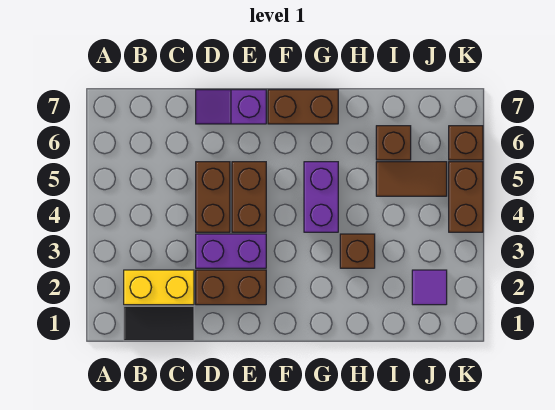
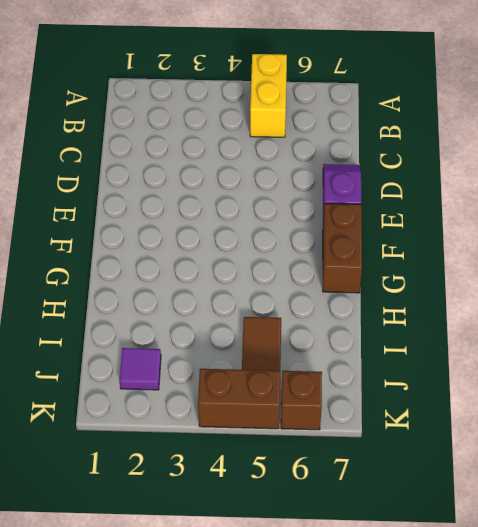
yellow 1x2 brick [250,54,287,137] -> yellow 1x2 brick moved to [124,270,194,305]
none -> black 1x2 tile [124,306,194,341]
none -> brown 1x2 brick [196,270,266,305]
none -> purple 1x2 brick [196,234,266,268]

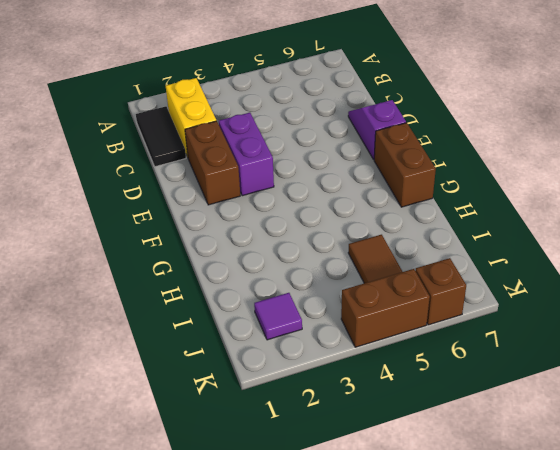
none -> brown 1x2 brick [196,162,230,232]
none -> brown 1x2 brick [232,162,266,232]
none -> purple 1x2 brick [304,162,338,232]

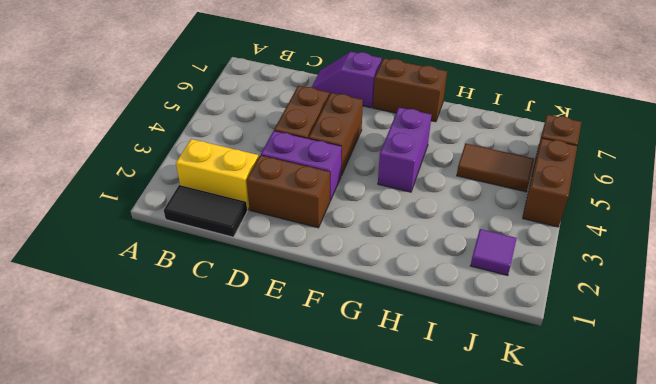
none -> brown 1x1 brick [340,234,375,268]
none -> brown 1x1 brick [376,126,411,160]

